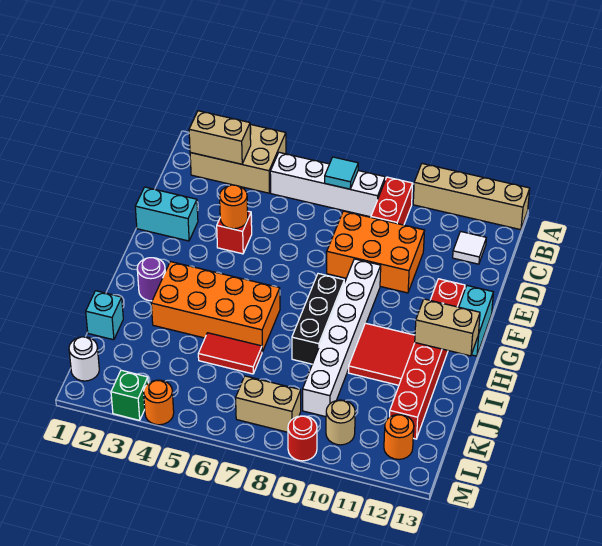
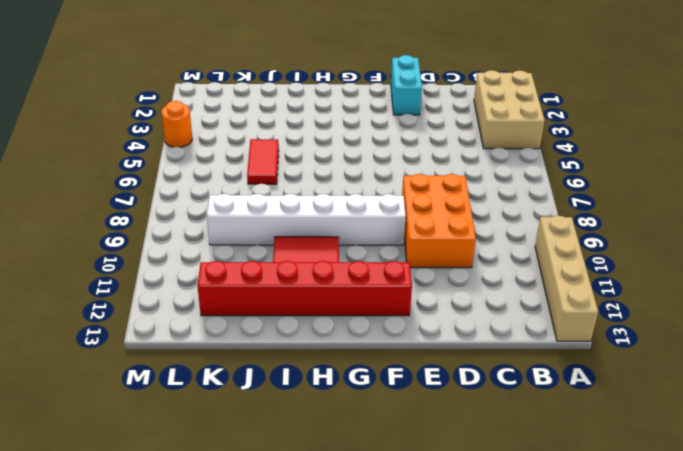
none -> white 1x4 brick [270,152,385,217]
none -> red 1x2 brick [371,177,413,225]
none -> white 1x1 tile [453,231,486,264]

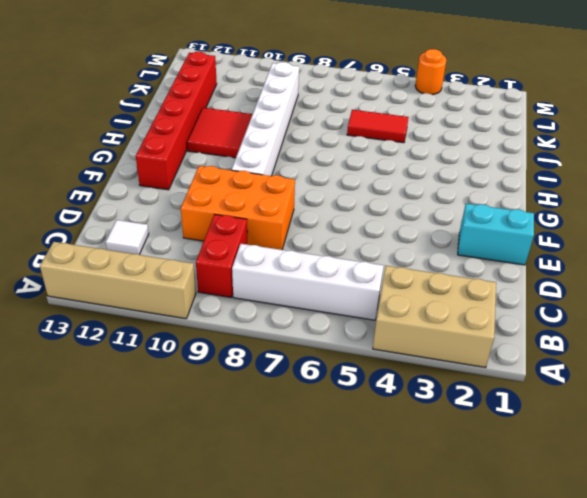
none -> red 1x1 brick [217,211,252,254]
none -> cyan 1x2 brick [459,286,493,356]
none -> black 1x3 brick [292,274,344,364]

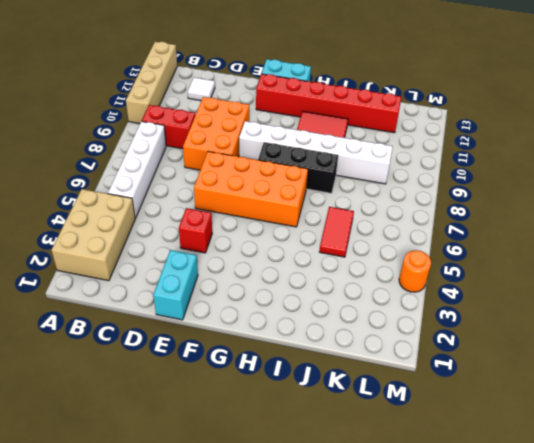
orange 2x4 brick [194,151,308,227] -> orange 2x4 brick turned to [151,262,280,352]
none -> purple 1x1 round brick [137,258,165,301]
none -> cyan 1x1 brick [86,291,123,340]
none -> white 1x1 round brick [69,337,99,381]

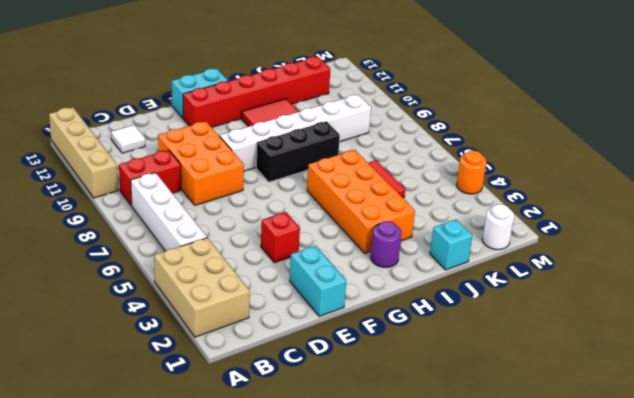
none -> tan 1x2 brick [236,376,301,432]
none -> tan 1x1 round brick [326,400,355,445]
none -> orange 1x1 round brick [384,414,414,459]

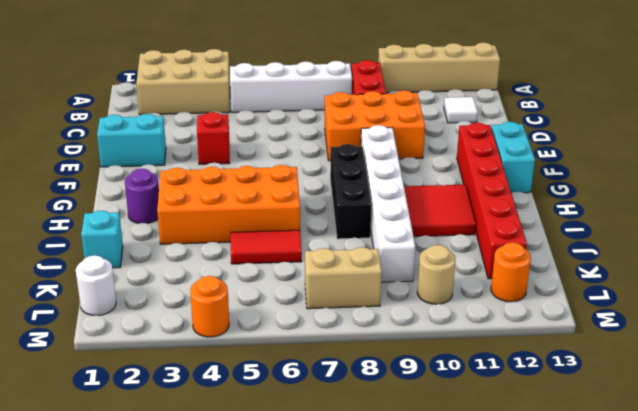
none -> green 1x1 brick [111,370,148,420]
none -> red 1x1 round brick [288,416,317,461]
none -> tan 1x2 brick [189,111,251,164]

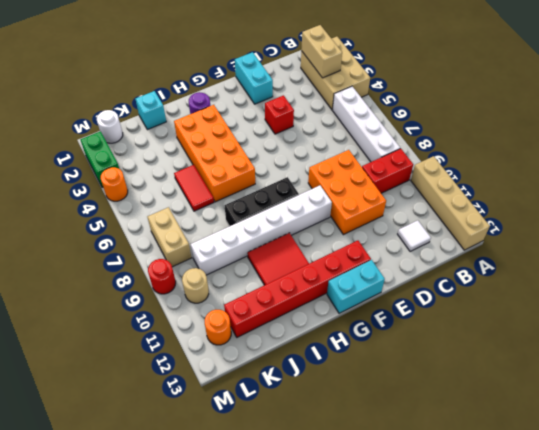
green 1x2 brick [80,131,119,187] -> green 1x1 brick [111,370,148,420]
none -> cyan 1x1 tile [325,157,358,189]
none -> orange 1x1 round brick [220,185,248,229]
none -> tan 1x2 brick [415,299,480,356]

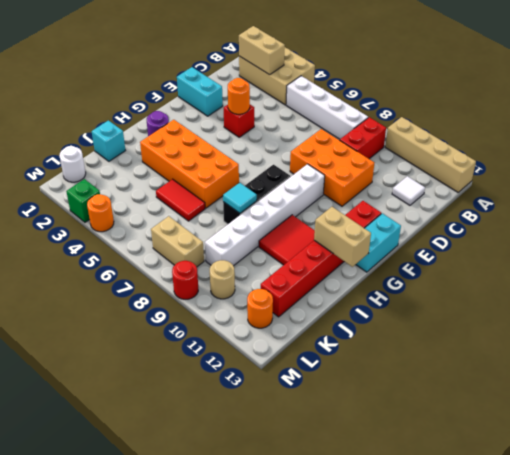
cyan 1x1 tile [223,183,257,213] -> cyan 1x1 tile moved to [325,157,358,189]

